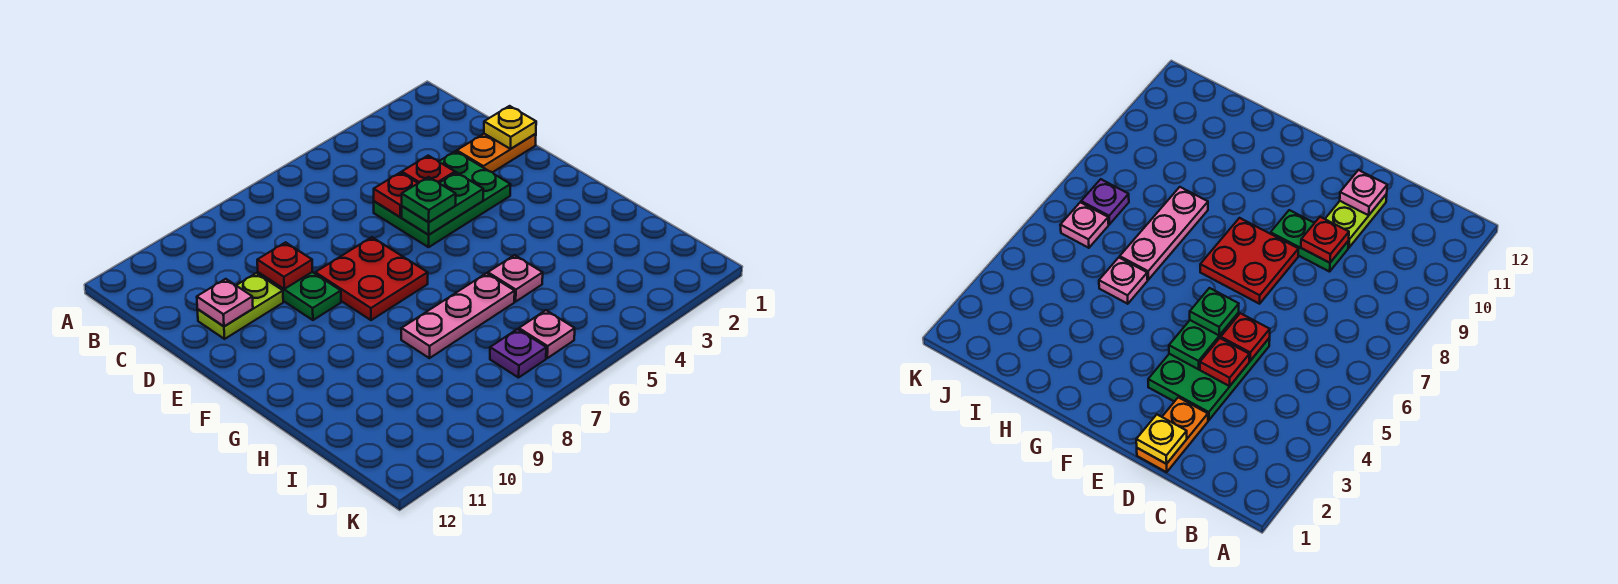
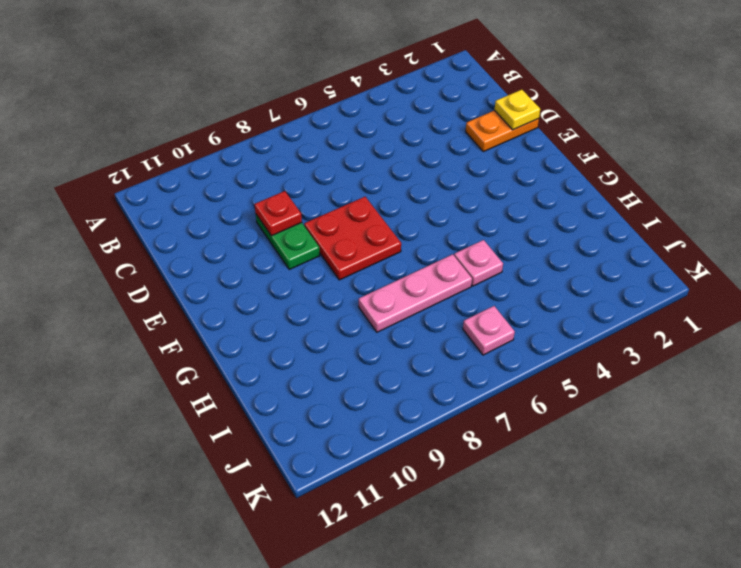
none -> green 2x3 plate [374,151,510,247]
none -> lime 1x2 plate [197,273,283,339]
none -> purple 1x1 plate [490,329,546,378]

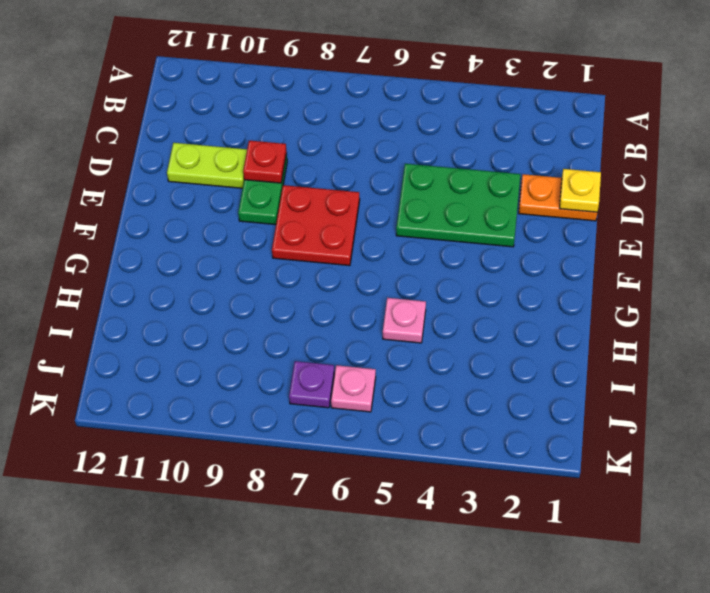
none -> pink 1x3 plate [401,273,515,358]
none -> red 1x1 plate [402,156,455,183]
none -> red 1x1 plate [374,172,418,217]

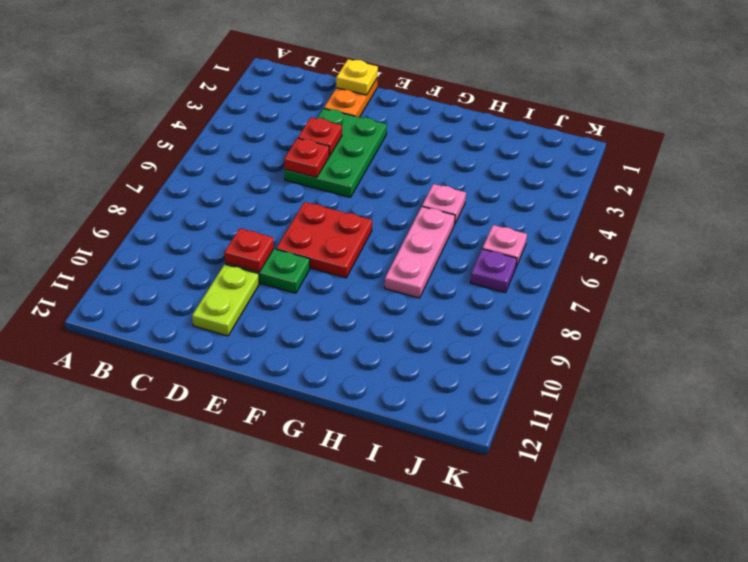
none -> pink 1x1 plate [197,279,253,326]
none -> green 1x2 plate [402,172,483,235]
none -> green 1x1 plate [402,177,456,222]

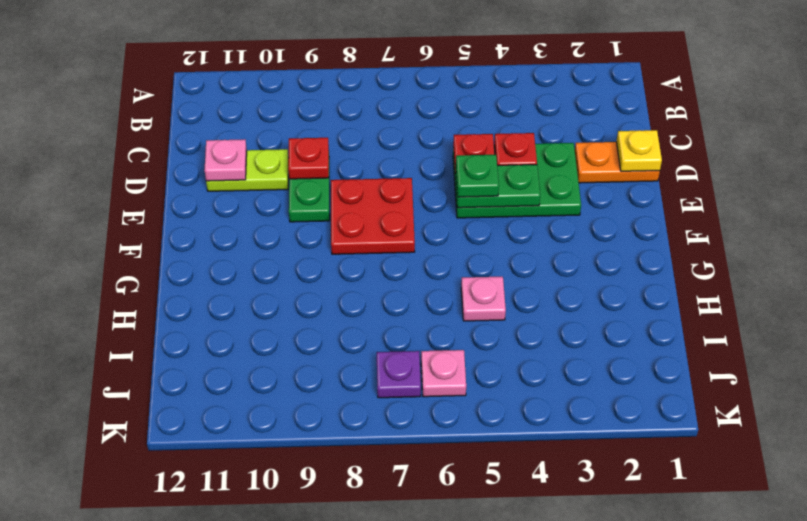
none -> pink 1x3 plate [401,273,515,358]

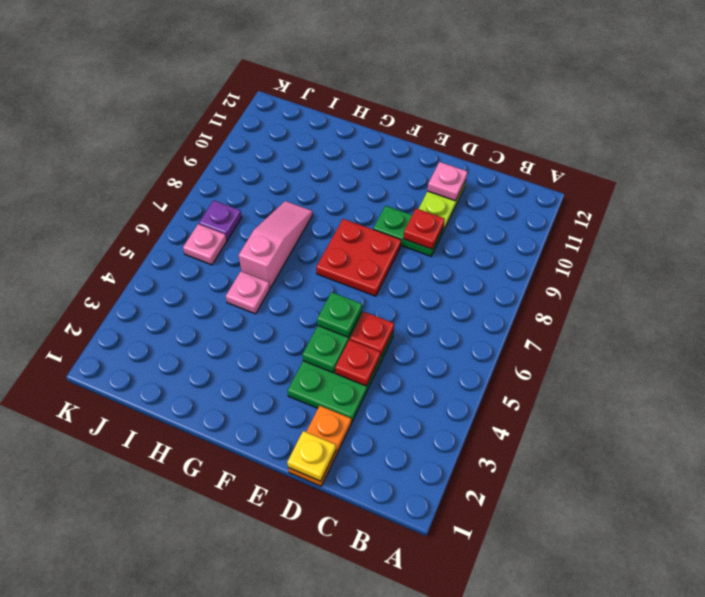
pink 1x3 slope [239,201,313,287] -> pink 1x3 plate [401,273,515,358]

